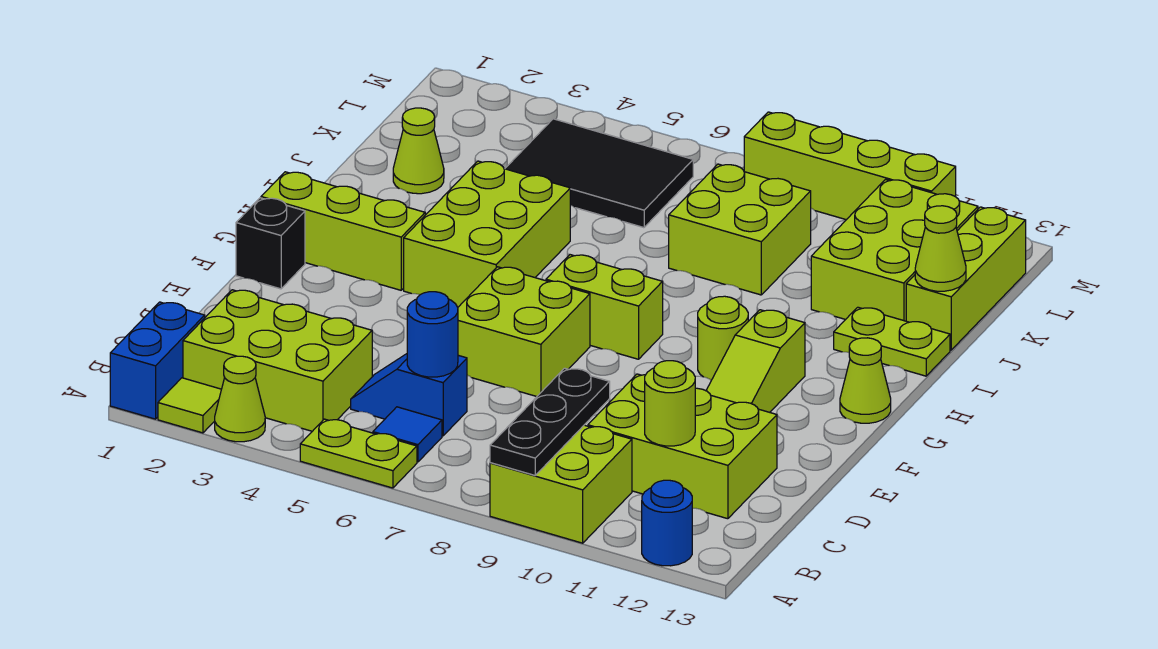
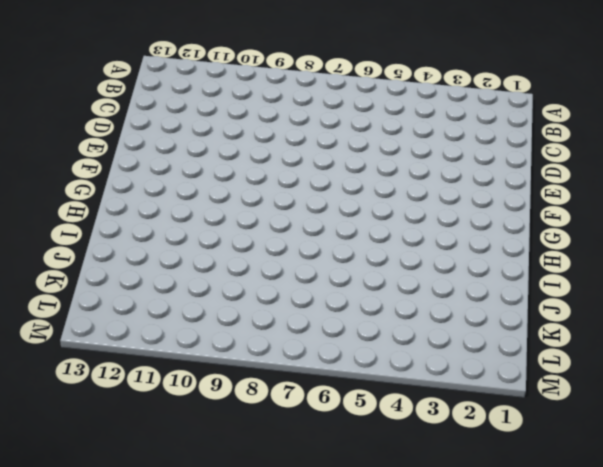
none -> blue 1x2 brick [110,302,205,419]
none -> lime 1x1 tile [158,378,221,433]
none -> lime 1x1 cone [215,356,265,442]

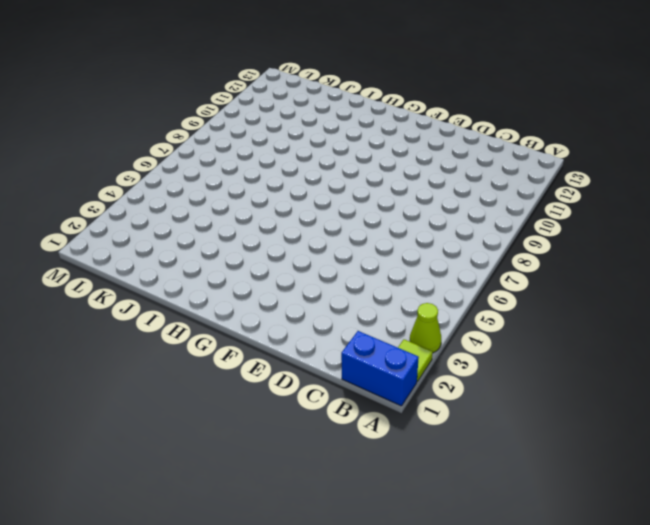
none -> lime 1x2 plate [300,419,417,488]
none -> lime 2x2 brick [490,425,632,543]
none -> blue 1x1 round brick [642,480,692,566]

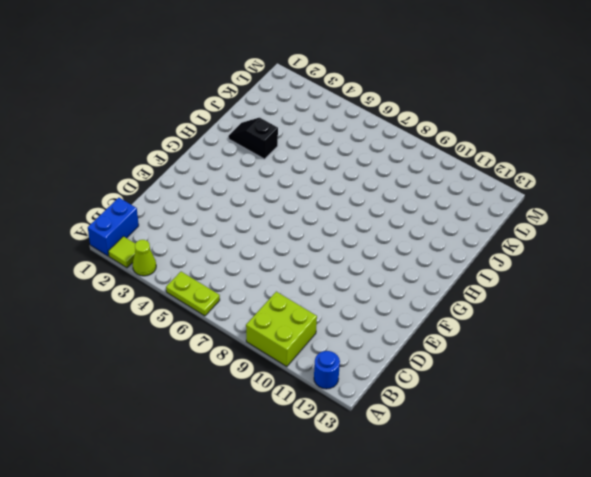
black 1x2 slope [228,118,278,159] -> none
none -> lime 2x3 brick [183,290,372,431]
none -> blue 1x1 tile [373,407,442,462]
none -> blue 1x2 slope [351,354,467,436]

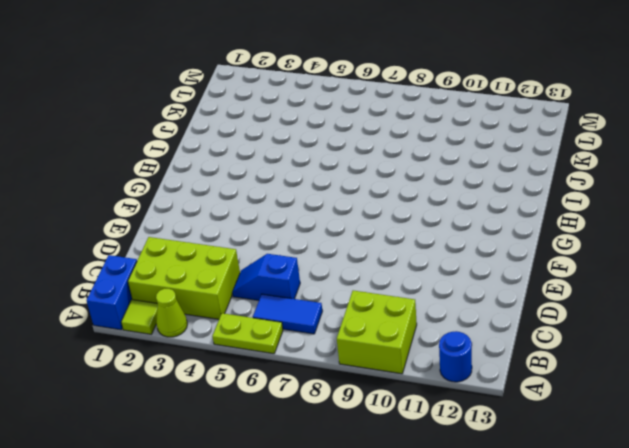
blue 1x2 tile [253,294,322,334] -> blue 1x1 tile [373,407,442,462]
none -> lime 2x3 brick [588,374,777,519]
none -> lime 2x2 brick [458,267,590,397]
none -> lime 1x3 slope [706,310,805,412]

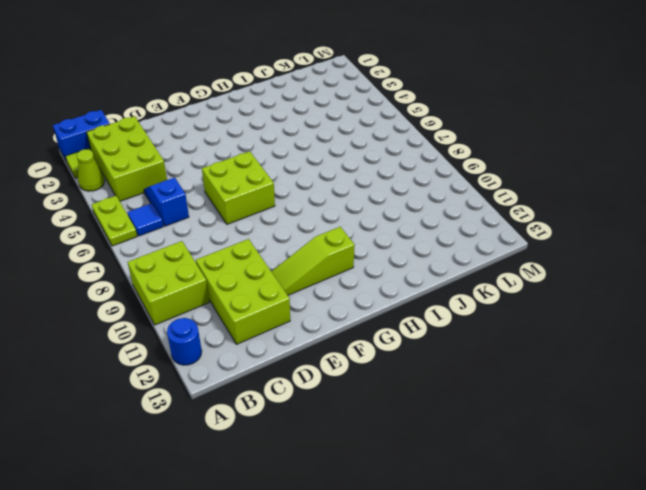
none -> black 1x1 brick [236,198,305,289]
none -> lime 1x3 brick [261,172,425,290]
none -> lime 2x3 brick [404,161,570,307]

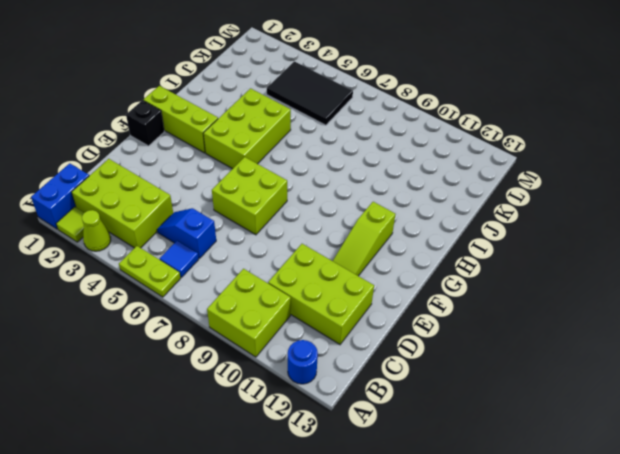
none -> lime 1x2 brick [546,255,663,359]
none -> lime 1x1 round brick [698,296,748,380]
none -> lime 1x1 cone [840,338,891,423]

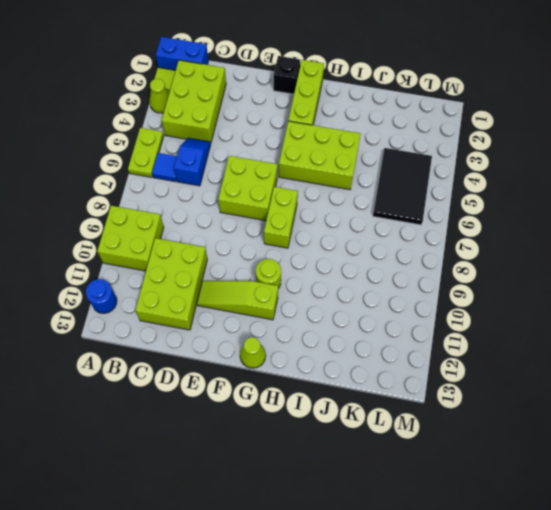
none -> lime 1x2 plate [834,307,950,376]
none -> lime 1x1 cone [393,108,444,194]
none -> lime 2x2 brick [669,164,811,295]

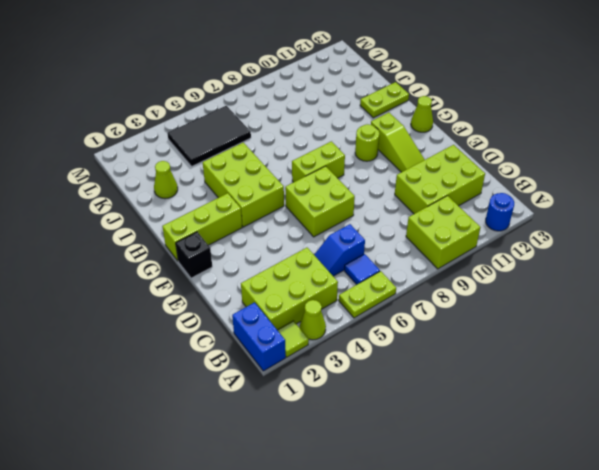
none -> lime 2x2 brick [669,164,811,295]
none -> lime 2x3 brick [811,179,978,321]
none -> lime 1x3 brick [906,207,1026,350]

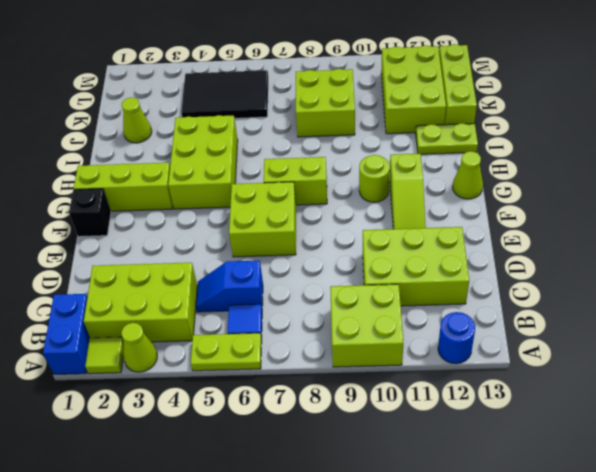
none -> lime 1x4 brick [744,112,956,220]
none -> black 1x3 plate [490,368,610,475]
none -> blue 1x1 round brick [407,292,458,377]

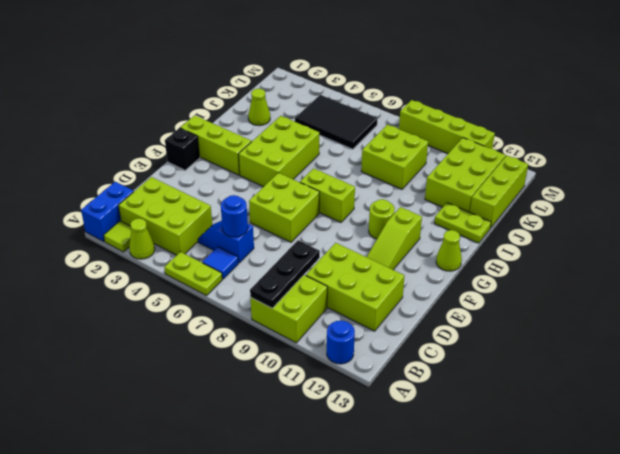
none -> lime 1x1 round brick [645,361,695,446]
none -> lime 1x1 cone [915,206,966,291]

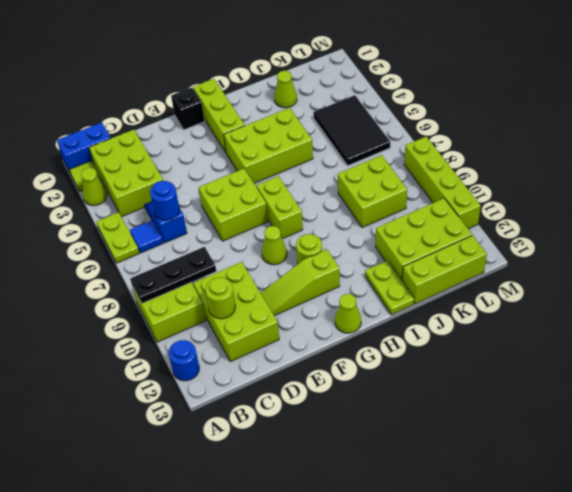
lime 1x1 cone [262,226,287,265] -> lime 1x1 cone moved to [915,206,966,291]

